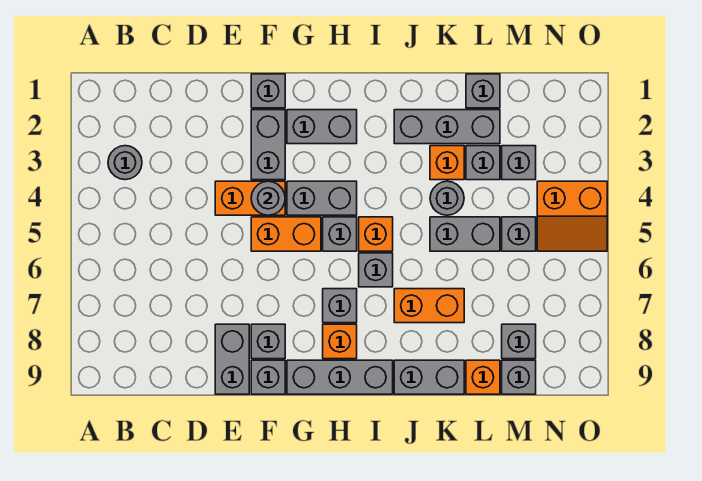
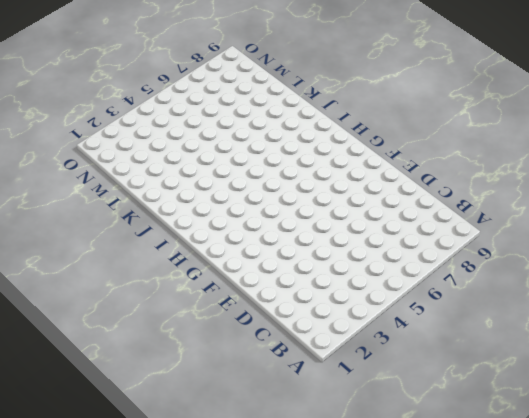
none -> grey 1x1 round brick [108,146,142,180]
none -> orange 1x2 brick [215,181,285,215]
none -> grey 1x2 brick [215,324,249,394]
none -> grey 1x1 brick [251,74,285,108]

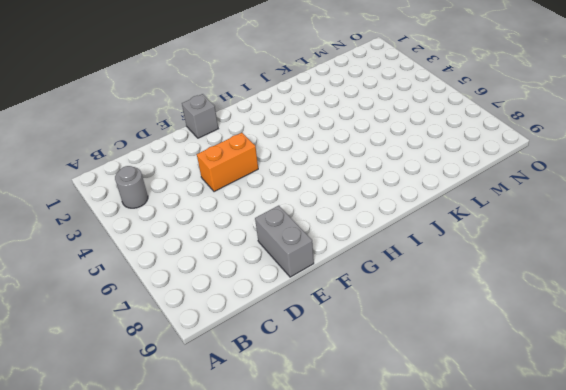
none -> grey 1x2 brick [251,110,285,180]
none -> orange 1x2 brick [251,217,321,251]
none -> grey 1x1 brick [251,324,285,359]
none -> grey 1x1 brick [251,360,285,394]

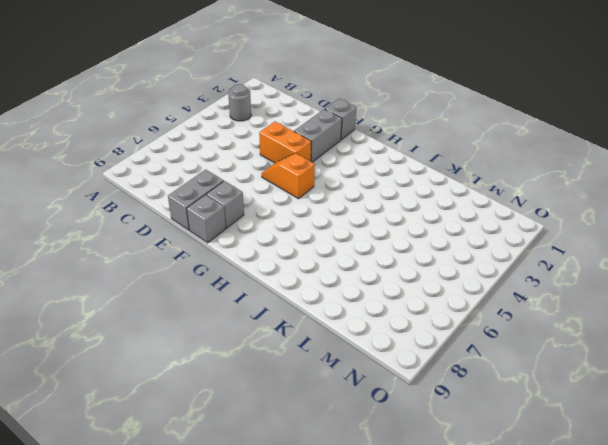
orange 1x2 slope [262,153,315,199] -> orange 1x2 brick [251,217,321,251]
none -> grey 1x2 brick [287,110,357,144]
none -> grey 1x2 brick [287,181,357,215]
none -> grey 1x3 brick [287,360,393,394]
none -> grey 1x1 brick [323,217,357,251]

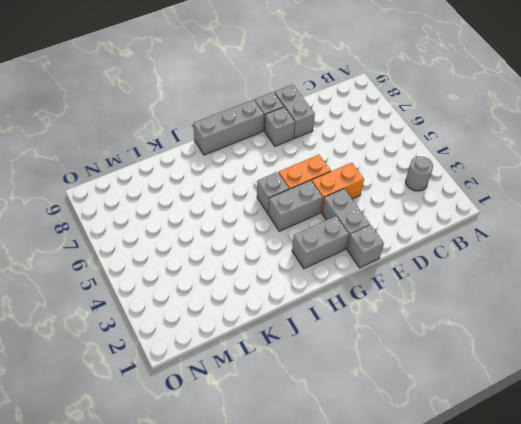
none -> grey 1x1 brick [323,289,357,323]
none -> orange 1x1 brick [323,324,357,359]
none -> orange 1x1 brick [359,217,393,251]
none -> grey 1x1 brick [359,253,393,287]

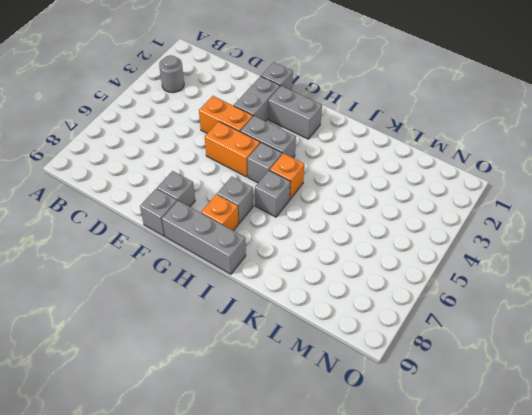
none -> grey 1x2 brick [215,324,249,394]
none -> grey 1x3 brick [394,110,500,144]
none -> orange 1x2 brick [394,289,464,323]
none -> grey 1x2 brick [394,360,464,394]

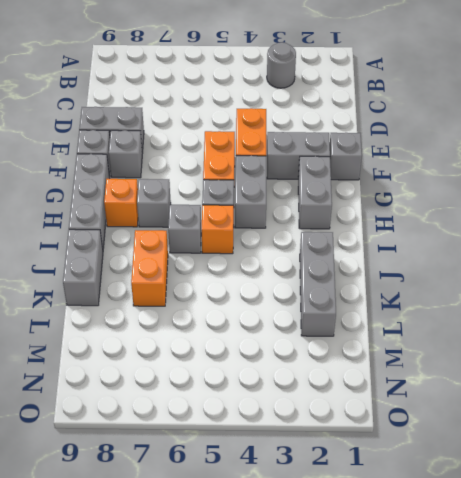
none -> orange 1x1 brick [430,146,464,180]
none -> grey 1x1 round brick [430,181,464,215]
none -> grey 1x2 brick [430,217,500,251]
none -> grey 1x1 brick [466,74,500,108]

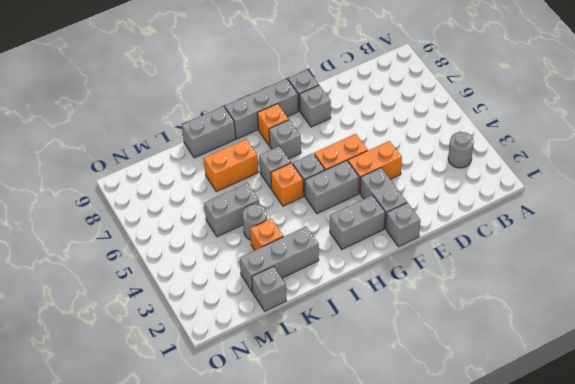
none -> grey 1x2 brick [215,324,249,394]
none -> grey 1x1 brick [466,146,500,180]
none -> orange 1x1 brick [466,360,500,394]
none -> grey 1x1 brick [502,146,536,180]

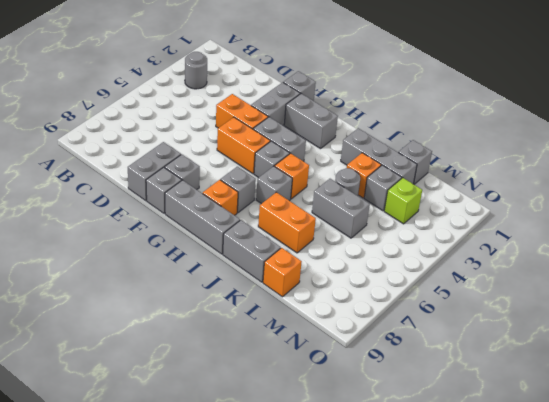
lime 1x1 brick [384,178,422,224] -> grey 1x1 brick [502,146,536,180]
none -> grey 1x1 brick [502,217,536,251]
none -> grey 1x1 brick [502,324,536,359]
none -> grey 1x1 brick [502,360,536,394]
none -> orange 2x2 slope [537,181,607,251]

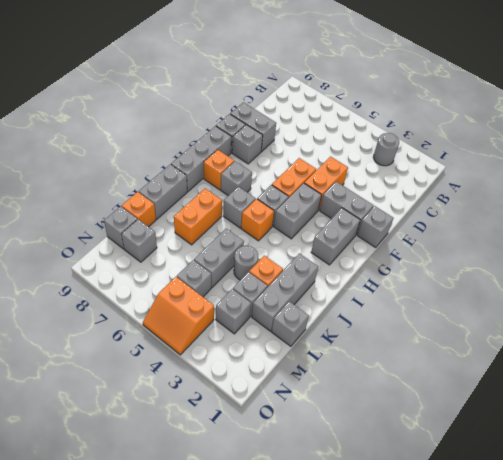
orange 2x2 slope [143,277,214,355] -> orange 2x2 slope turned to [537,181,607,251]
none -> grey 1x1 round brick [251,181,285,215]

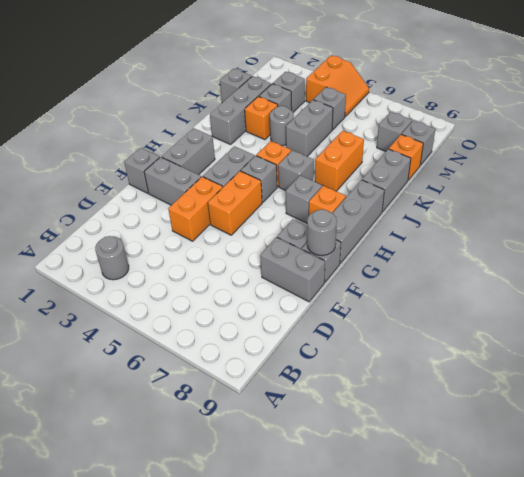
grey 1x1 round brick [307,209,337,256] -> grey 1x1 round brick moved to [251,181,285,215]

